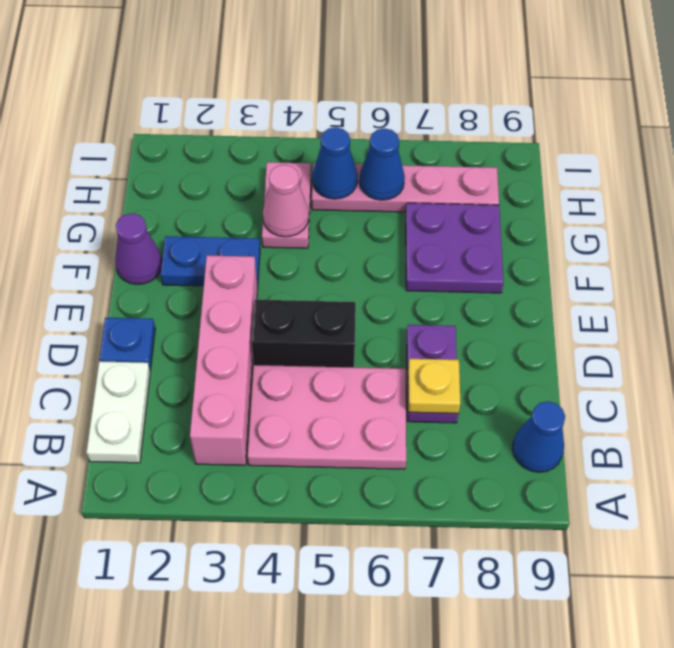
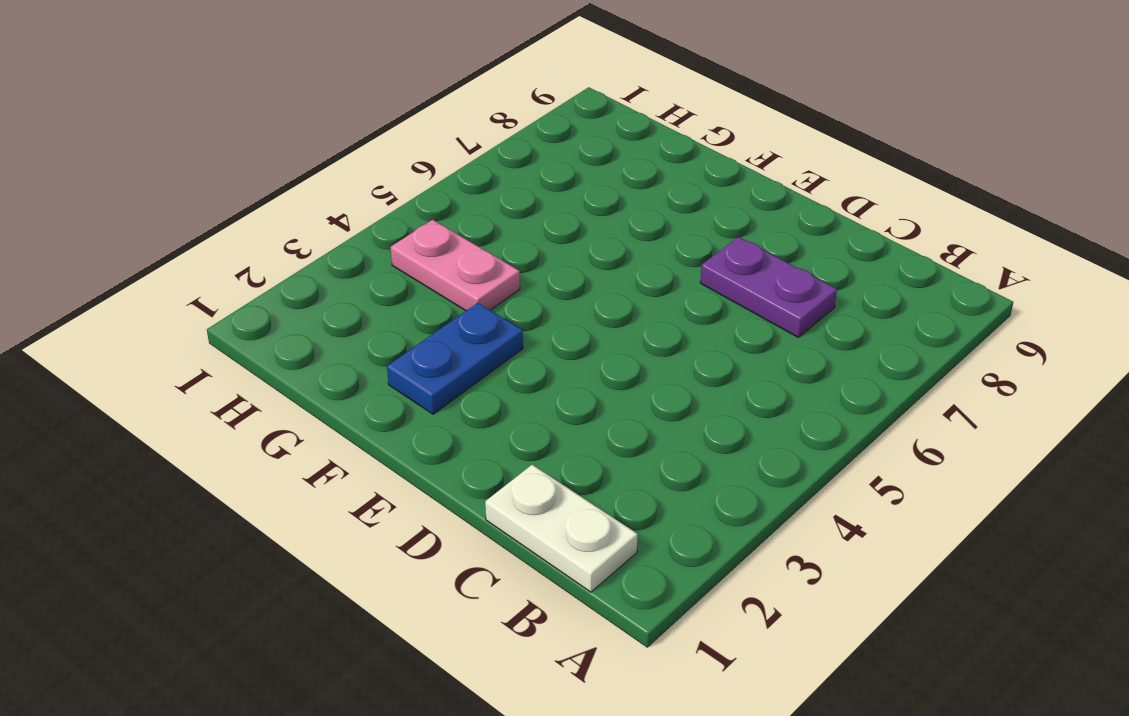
none -> pink 1x4 brick [190,255,258,465]
none -> pink 2x3 plate [248,365,406,469]
none -> blue 1x1 cone [513,401,565,472]

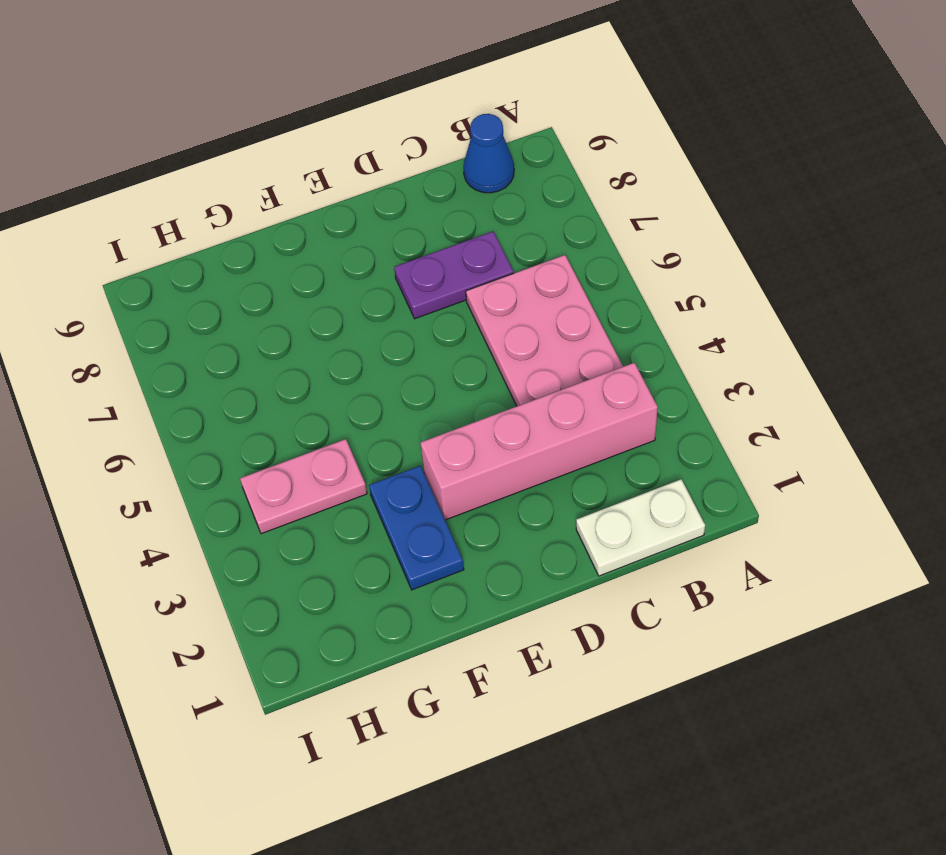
none -> blue 1x1 plate [99,318,155,370]
none -> black 1x2 brick [252,300,356,367]
none -> purple 1x1 cone [115,213,162,284]

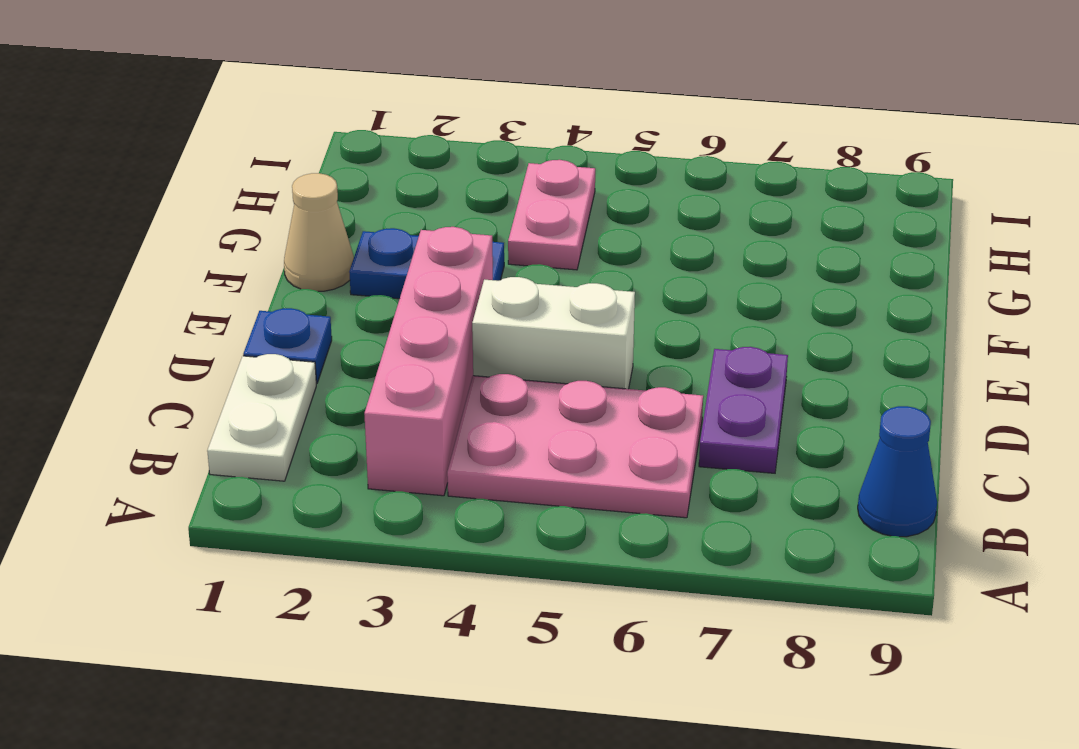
white 1x2 brick [472,277,635,389] -> black 1x2 brick [252,300,356,367]
tan 1x1 cone [284,173,354,291] -> purple 1x1 cone [115,213,162,284]
none -> purple 2x2 plate [406,203,504,293]
none -> pink 1x4 plate [312,163,499,212]
none -> yellow 1x1 plate [408,359,461,413]

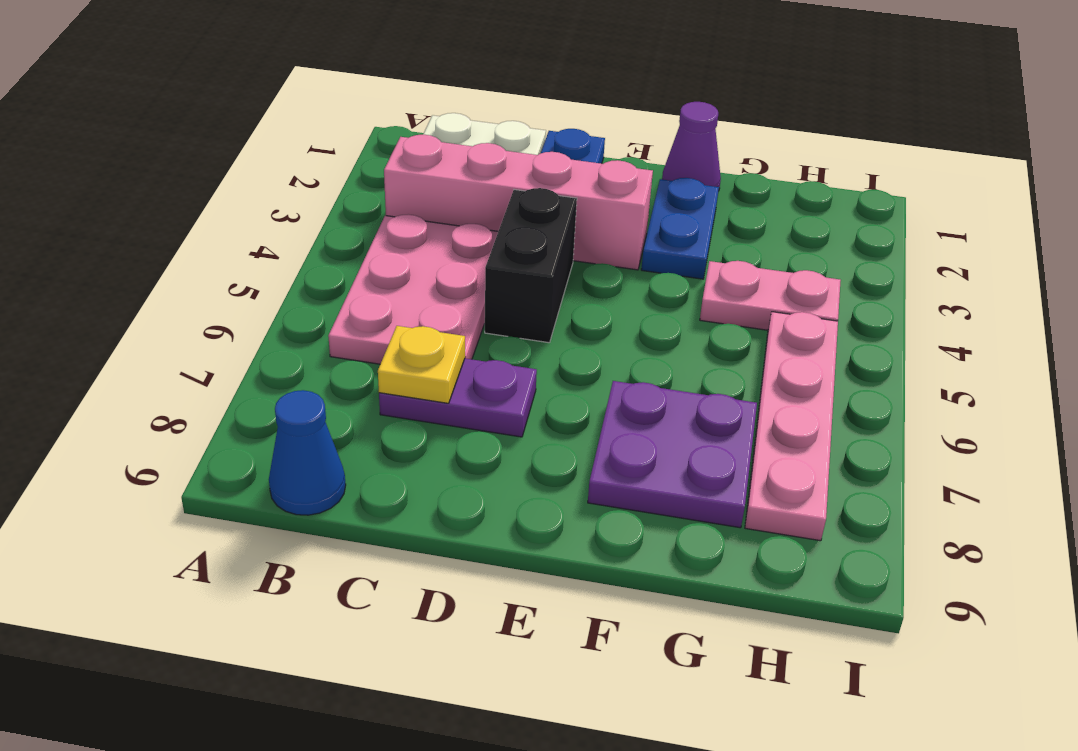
none -> pink 1x1 cone [263,165,309,237]
none -> blue 1x1 cone [312,127,357,199]
none -> blue 1x1 cone [360,128,405,200]

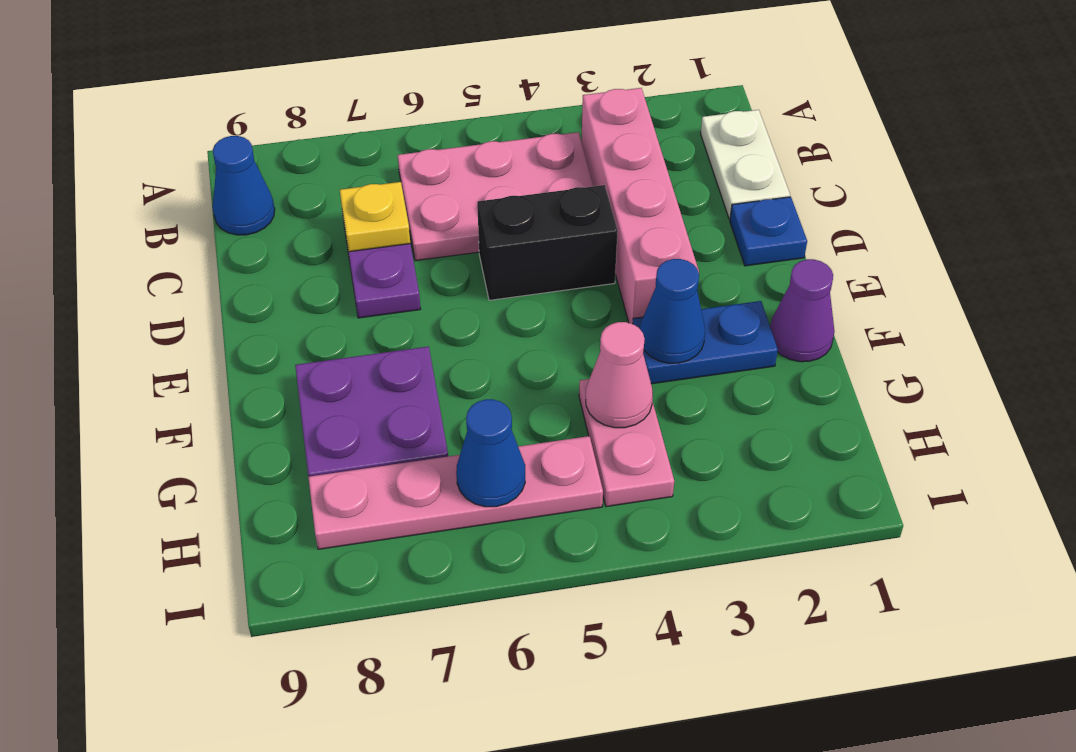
blue 1x1 cone [640,259,705,363] -> blue 1x1 cone moved to [312,127,357,199]

